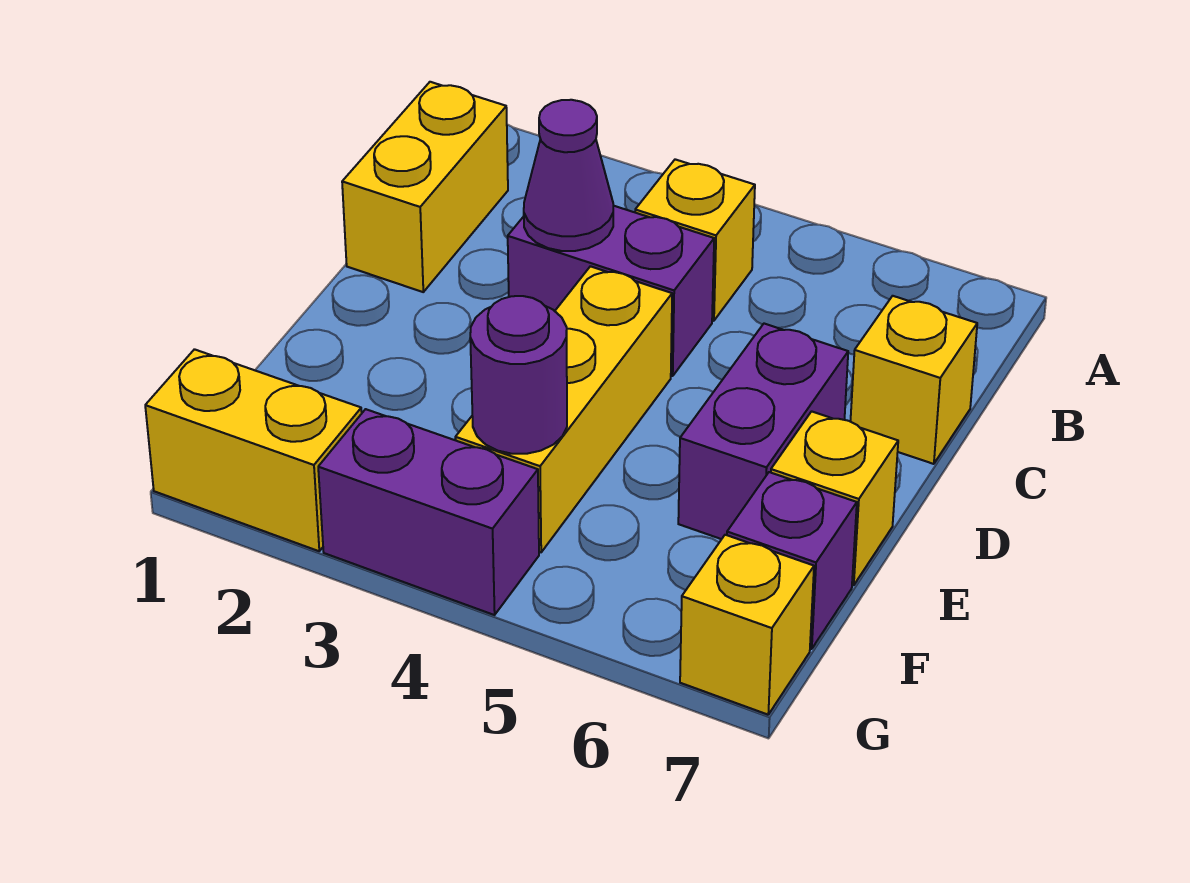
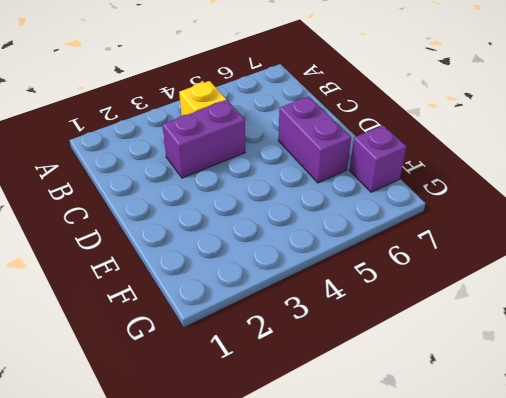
none -> yellow 1x2 brick [342,82,508,292]
none -> yellow 1x1 brick [850,296,977,464]
none -> yellow 1x3 brick [455,266,672,552]

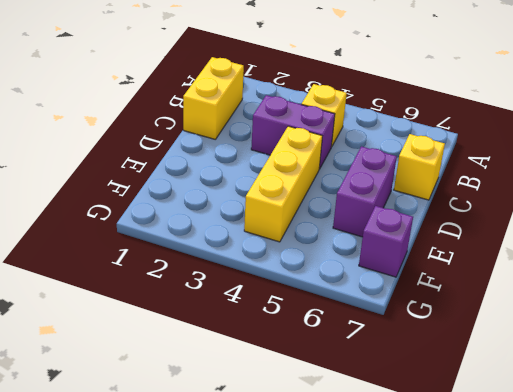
none -> yellow 1x1 brick [771,411,898,585]
none -> yellow 1x2 brick [145,349,362,551]
none -> purple 1x2 brick [318,409,539,615]

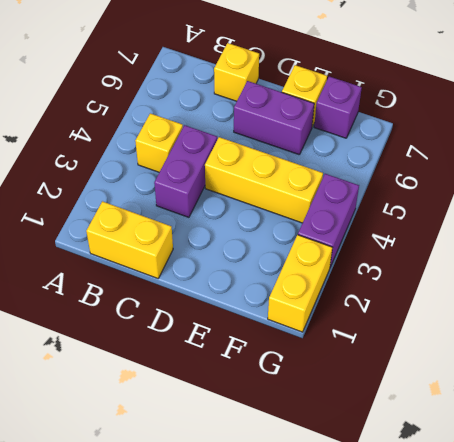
none -> yellow 1x1 brick [680,535,814,715]
none -> purple 1x1 cone [524,100,613,251]
none -> purple 1x1 round brick [470,296,567,454]

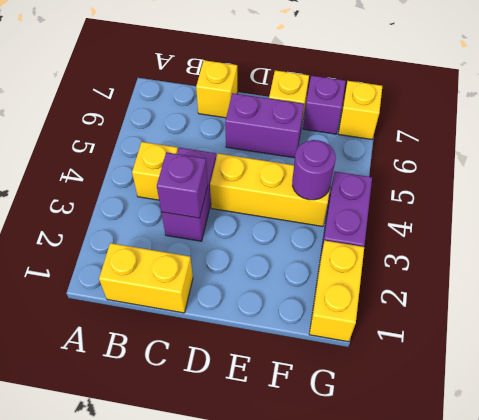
purple 1x1 brick [157,152,208,218] -> purple 1x1 cone [524,100,613,251]

